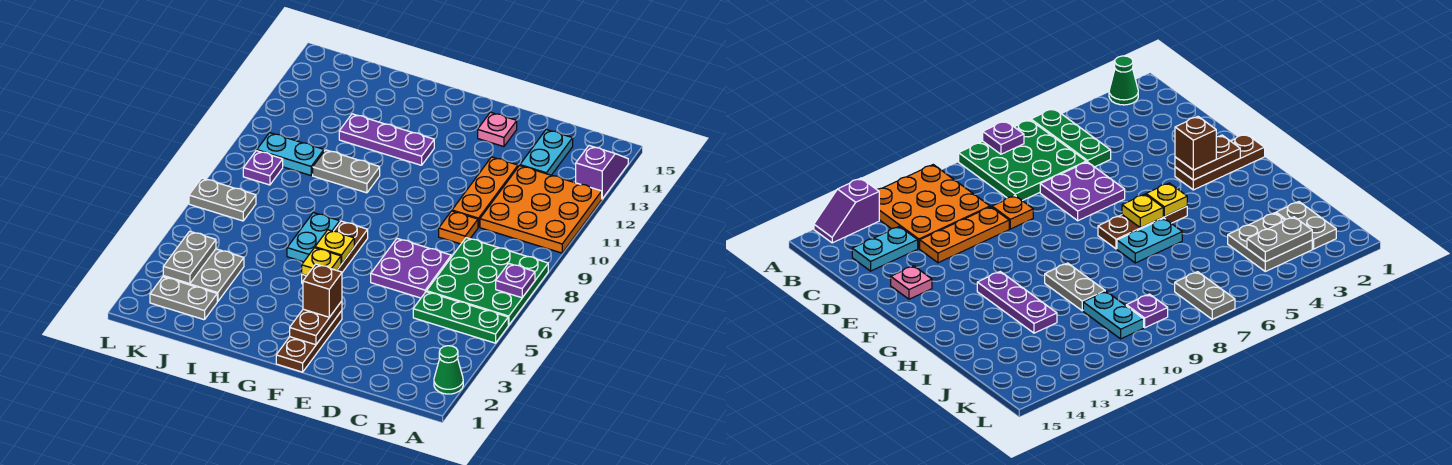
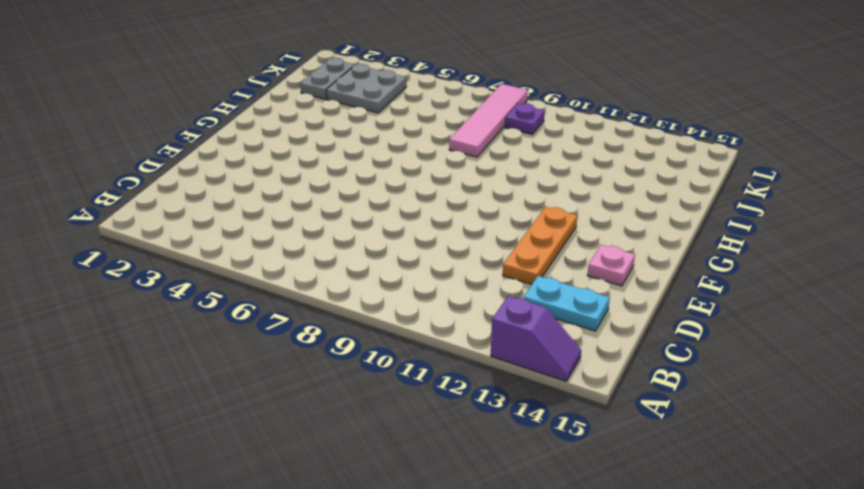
orange 1x3 plate [503,207,577,284] -> orange 1x3 plate turned to [452,157,518,227]
pink 1x4 tile [449,84,528,157] -> none
none -> green 1x1 cone [434,346,463,394]
none -> green 1x3 plate [413,292,508,343]
none -> green 3x3 plate [427,238,548,325]

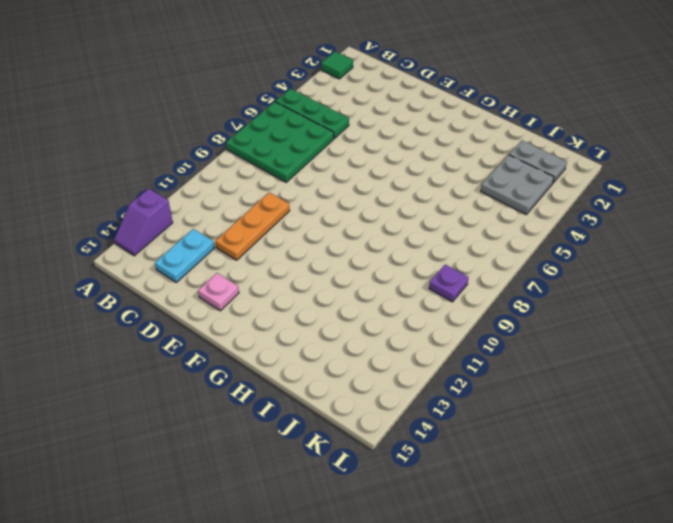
green 1x1 tile [321,52,353,79] -> green 1x1 cone [434,346,463,394]
none -> orange 3x3 plate [480,166,602,253]
none -> purple 2x2 plate [371,239,451,298]
none -> orange 1x1 plate [439,211,478,244]

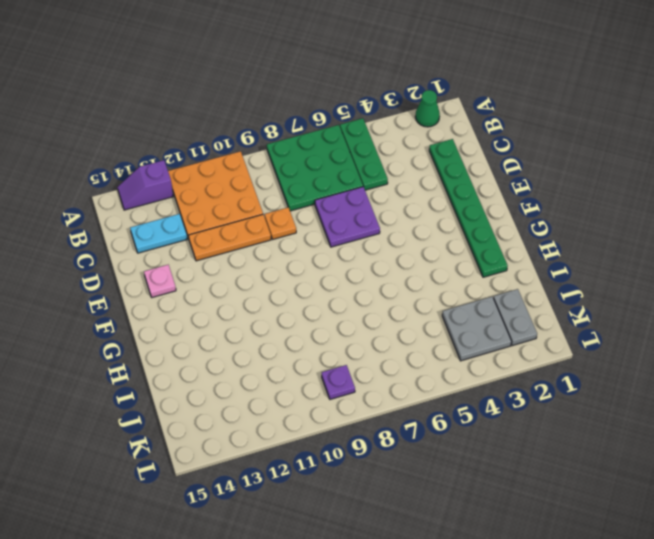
green 1x6 plate [429,139,508,277] -> brown 1x3 plate [276,311,342,372]
none -> brown 1x3 plate [302,221,368,284]
none -> purple 1x3 plate [339,114,434,165]
none -> cyan 1x2 plate [287,213,340,262]

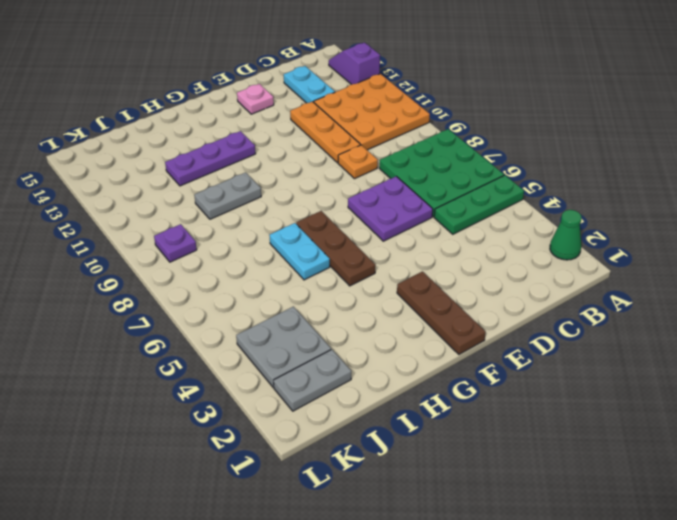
none -> cyan 1x2 plate [257,133,324,175]
none -> grey 1x2 plate [189,178,256,221]
none -> purple 1x1 plate [496,263,535,298]

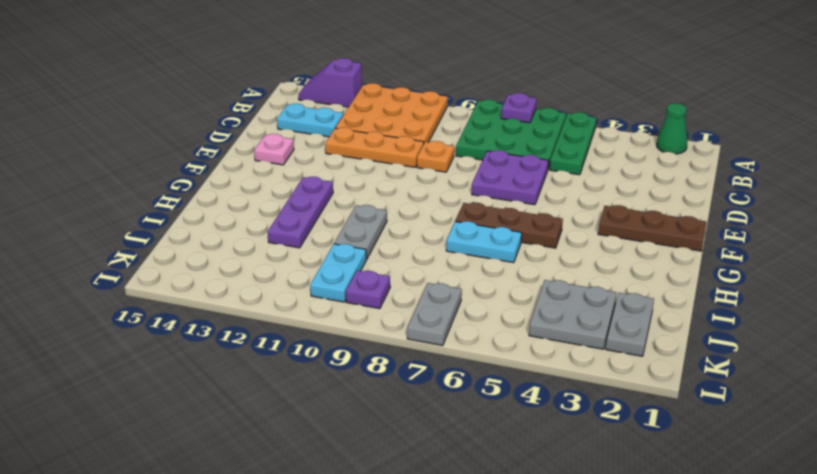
none -> brown 1x2 plate [290,301,342,345]
none -> yellow 1x1 plate [302,248,341,276]
none -> yellow 1x1 plate [315,230,354,264]

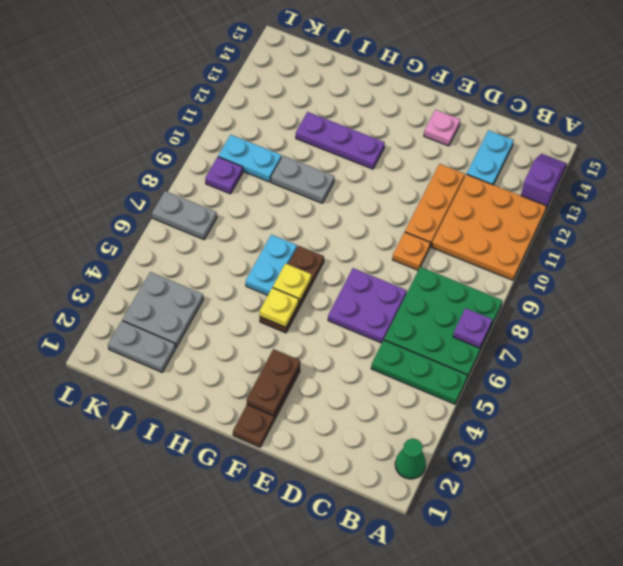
none -> grey 1x2 plate [163,231,216,284]
none -> brown 1x1 brick [303,264,342,317]

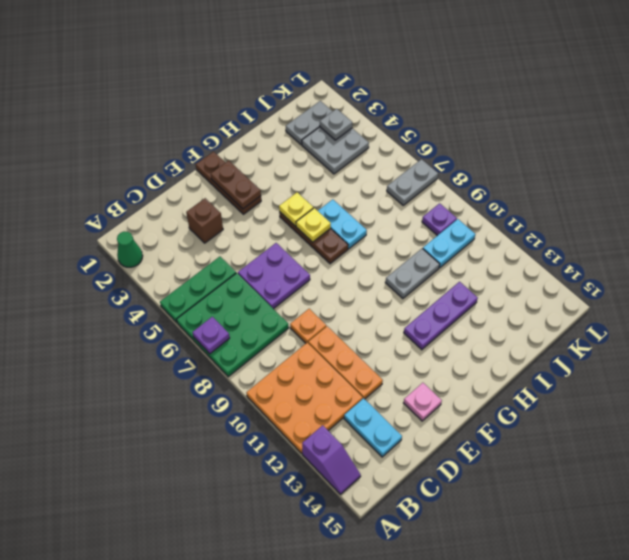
brown 1x1 brick [186,198,223,243] -> brown 1x1 brick moved to [303,264,342,317]
grey 1x1 plate [320,109,352,140] -> grey 1x2 plate [163,231,216,284]

